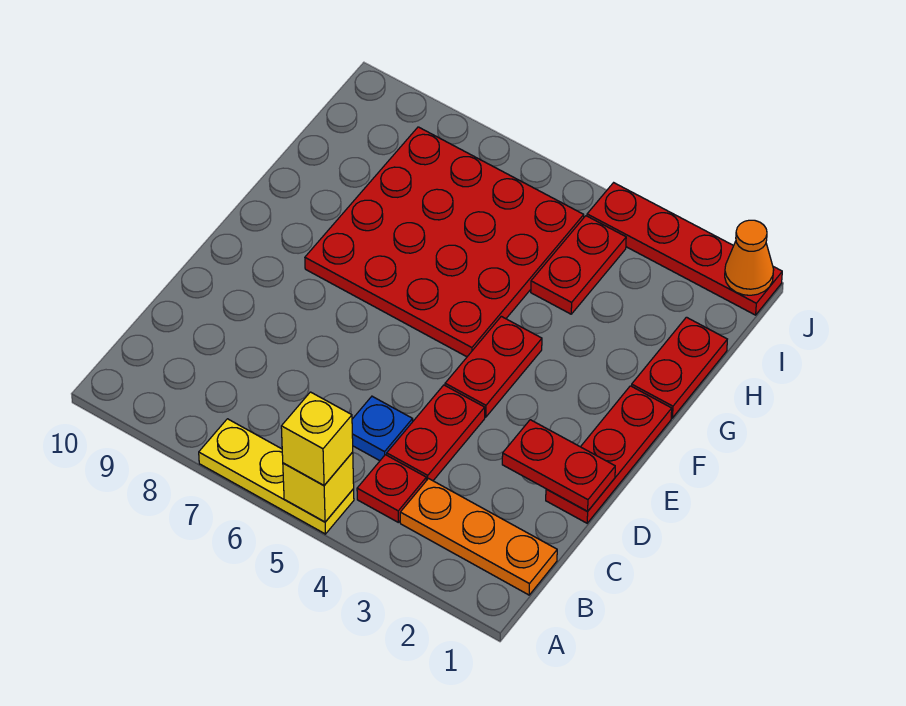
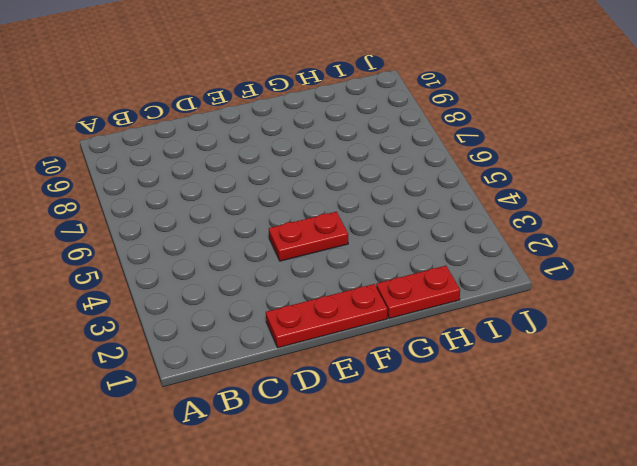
none -> yellow 1x3 plate [199,419,354,534]
none -> orange 1x3 plate [400,479,557,595]
none -> red 1x1 plate [357,455,426,522]

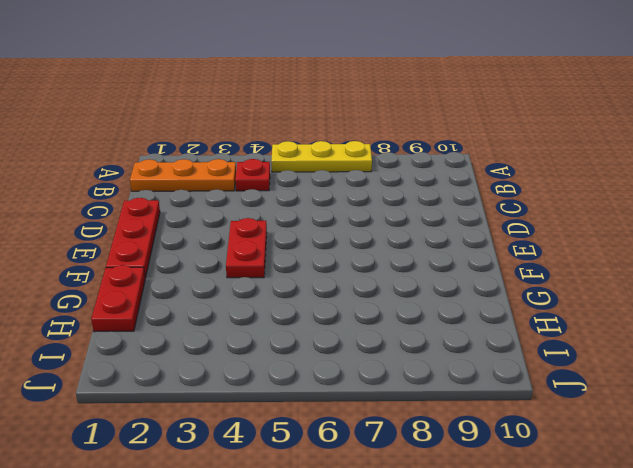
none -> red 1x2 plate [387,385,485,481]
none -> blue 1x1 plate [352,396,413,461]
none -> red 4x4 plate [305,127,584,357]

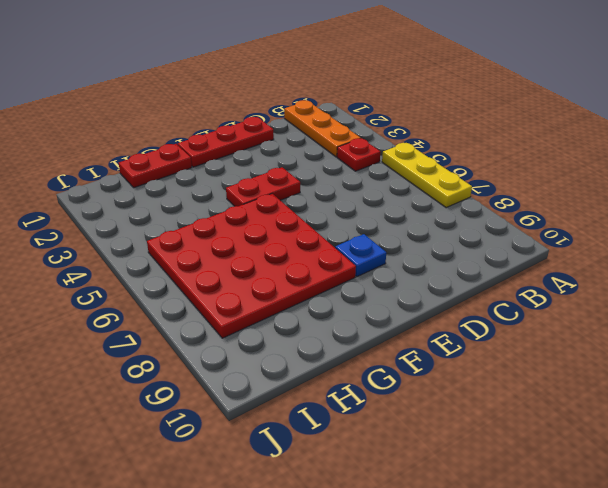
blue 1x1 plate [335,234,386,277] -> blue 1x1 plate moved to [352,396,413,461]
none -> red 1x2 plate [387,385,485,481]
none -> red 1x2 plate [531,216,626,314]
none -> red 1x4 plate [587,183,782,315]

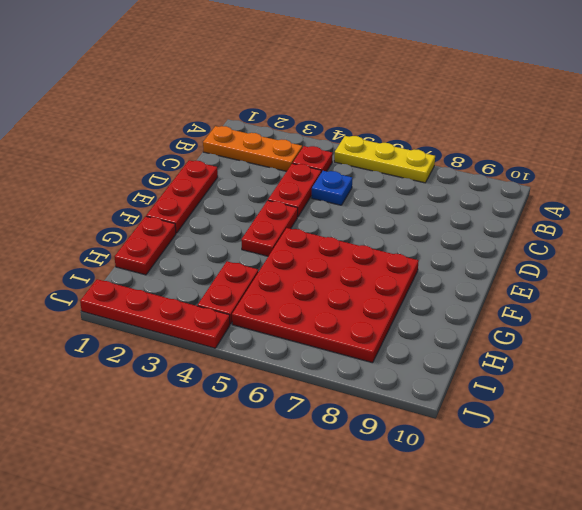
none -> yellow 1x1 brick [283,452,354,522]
none -> red 1x2 plate [502,420,615,511]
none -> orange 1x1 cone [725,220,774,295]

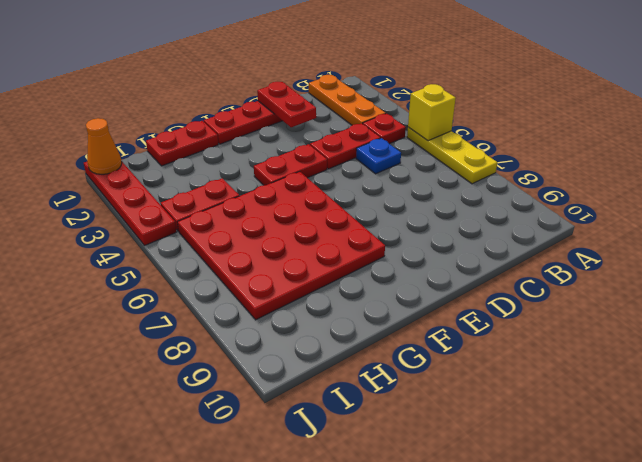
none -> yellow 1x1 brick [281,392,353,485]

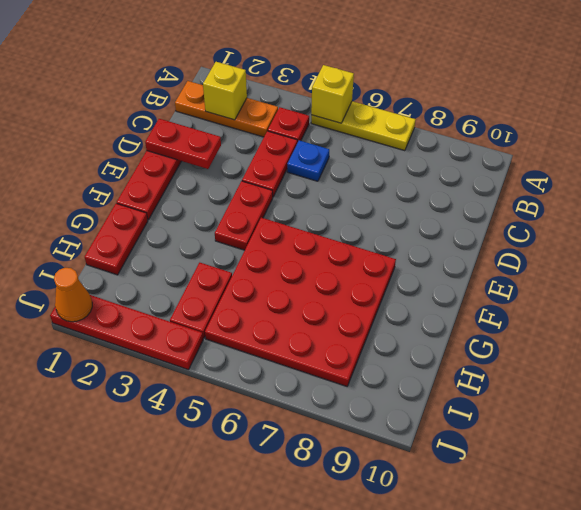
yellow 1x1 brick [203,62,247,120] -> yellow 1x1 brick moved to [281,392,353,485]

